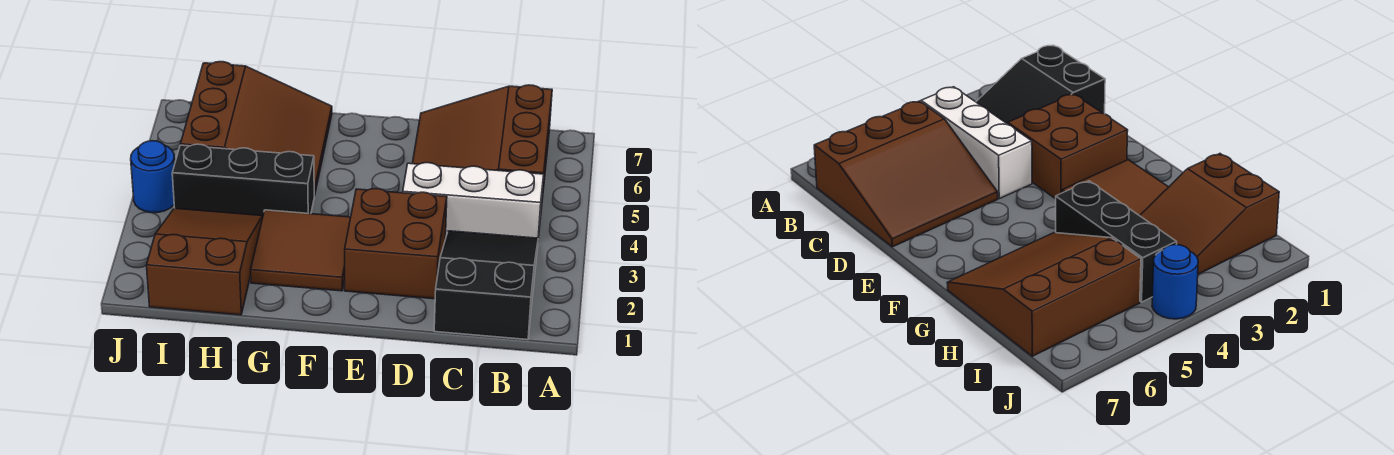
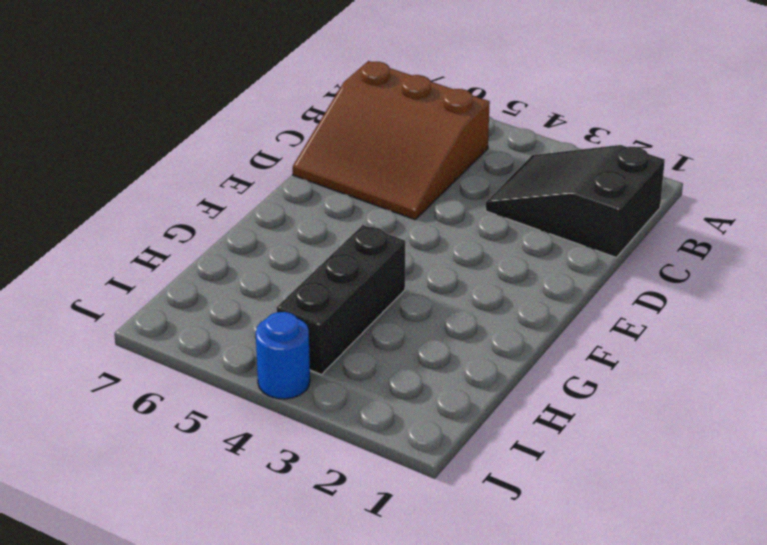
none -> white 1x3 brick [403,163,544,238]
none -> brown 2x2 brick [345,189,447,299]

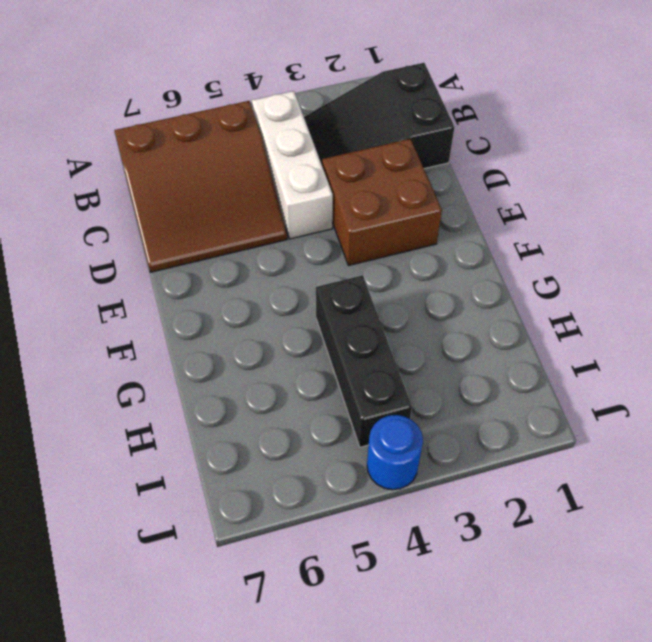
none -> brown 2x2 tile [251,210,351,291]
none -> brown 3x3 slope [181,62,332,196]

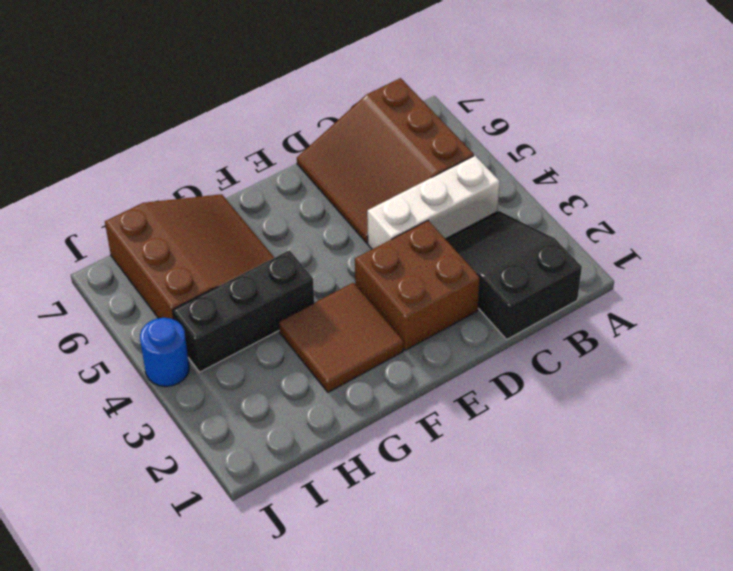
none -> brown 2x3 slope [146,208,263,315]

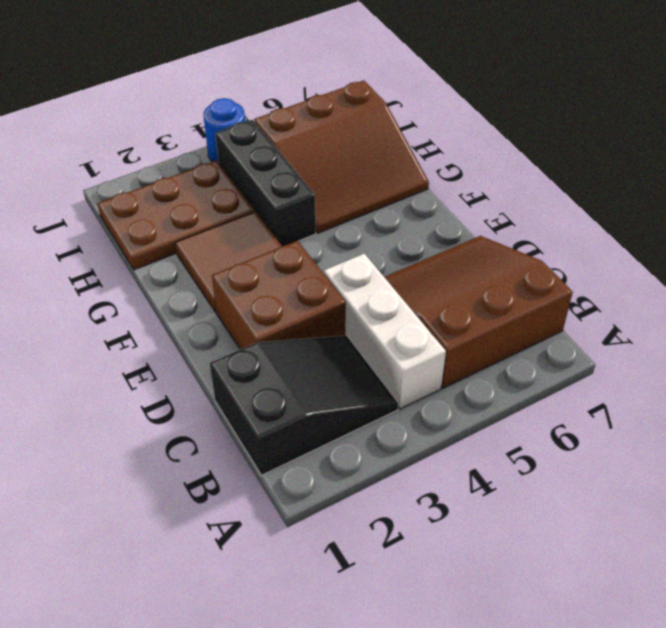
brown 2x3 plate [98,161,255,270] -> brown 2x3 slope [146,208,263,315]

